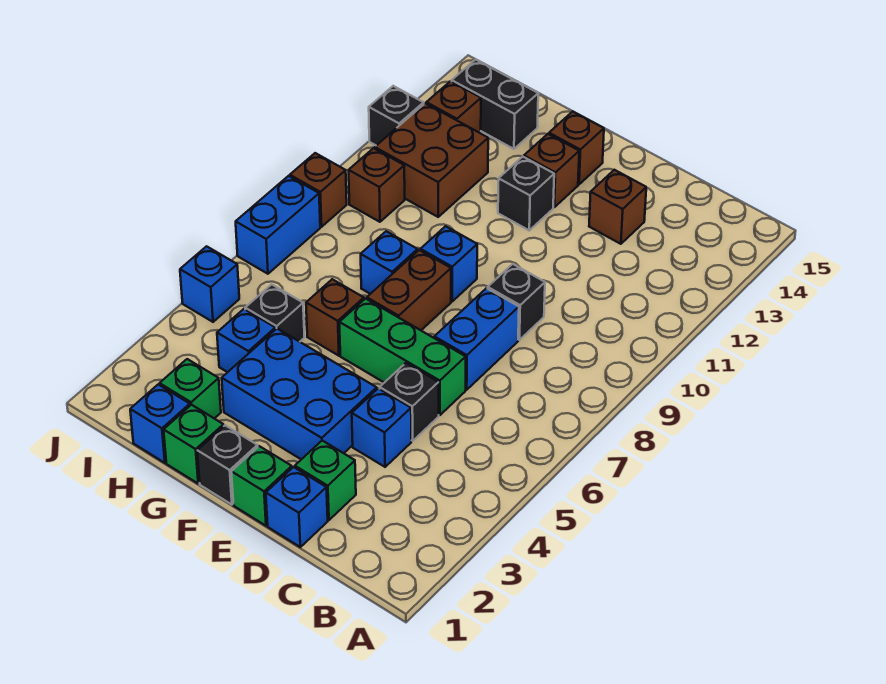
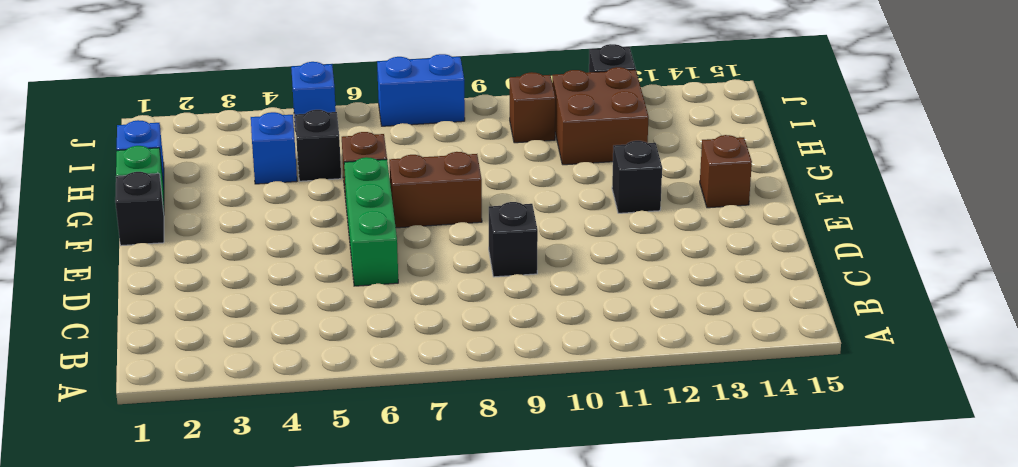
none -> blue 1x1 brick [266,467,328,547]
none -> green 1x1 brick [295,441,356,520]
none -> blue 1x1 brick [352,388,411,467]
none -> black 1x1 brick [380,363,439,441]

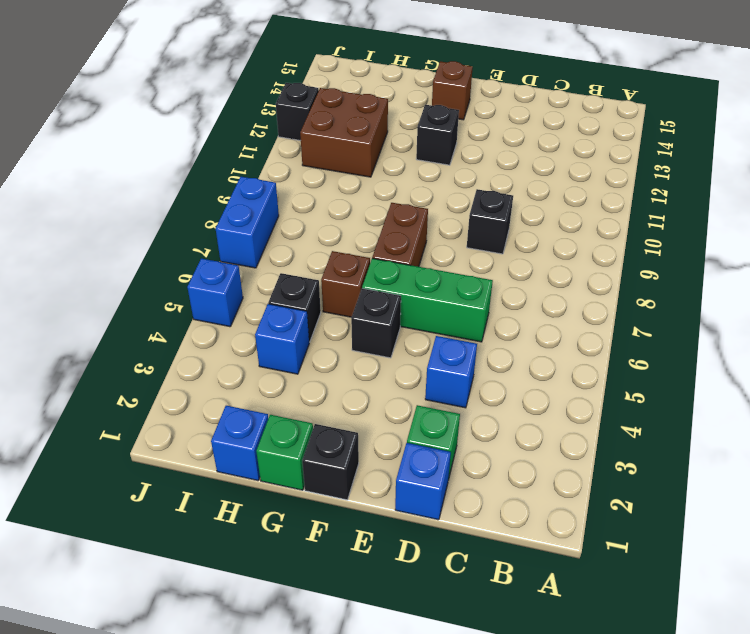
black 1x1 brick [351,288,401,358] -> black 1x1 brick moved to [380,363,439,441]
none -> blue 1x2 brick [434,288,519,390]
none -> brown 1x1 brick [589,170,646,244]
none -> green 1x1 brick [231,446,292,526]
none -> blue 2x3 brick [222,329,377,459]

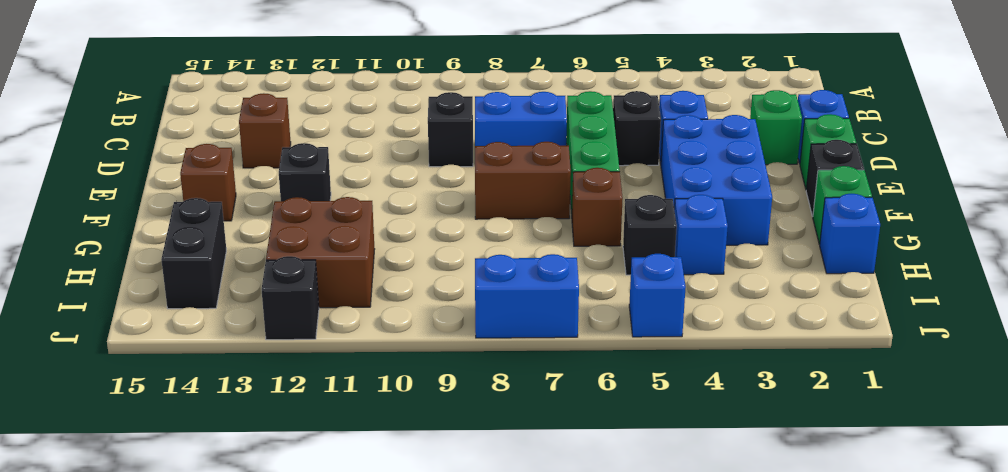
none -> blue 1x1 brick [420,226,477,301]
none -> brown 1x1 brick [524,134,579,207]
none -> blue 1x1 brick [361,231,418,294]
none -> green 1x1 brick [160,359,221,419]

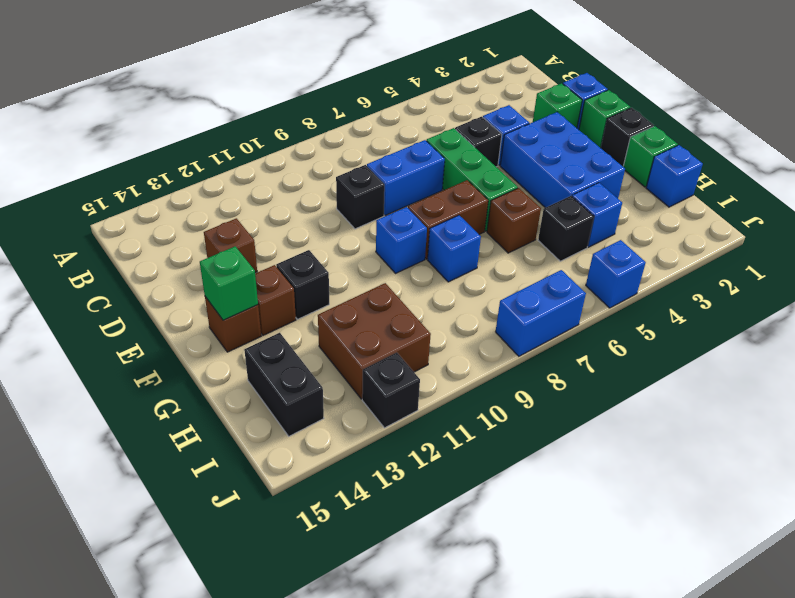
green 1x1 brick [200,246,258,320] -> green 1x1 brick moved to [160,359,221,419]
none -> brown 1x1 brick [349,148,405,222]
none -> brown 1x1 brick [426,81,481,133]
none -> brown 1x1 brick [290,153,347,227]

